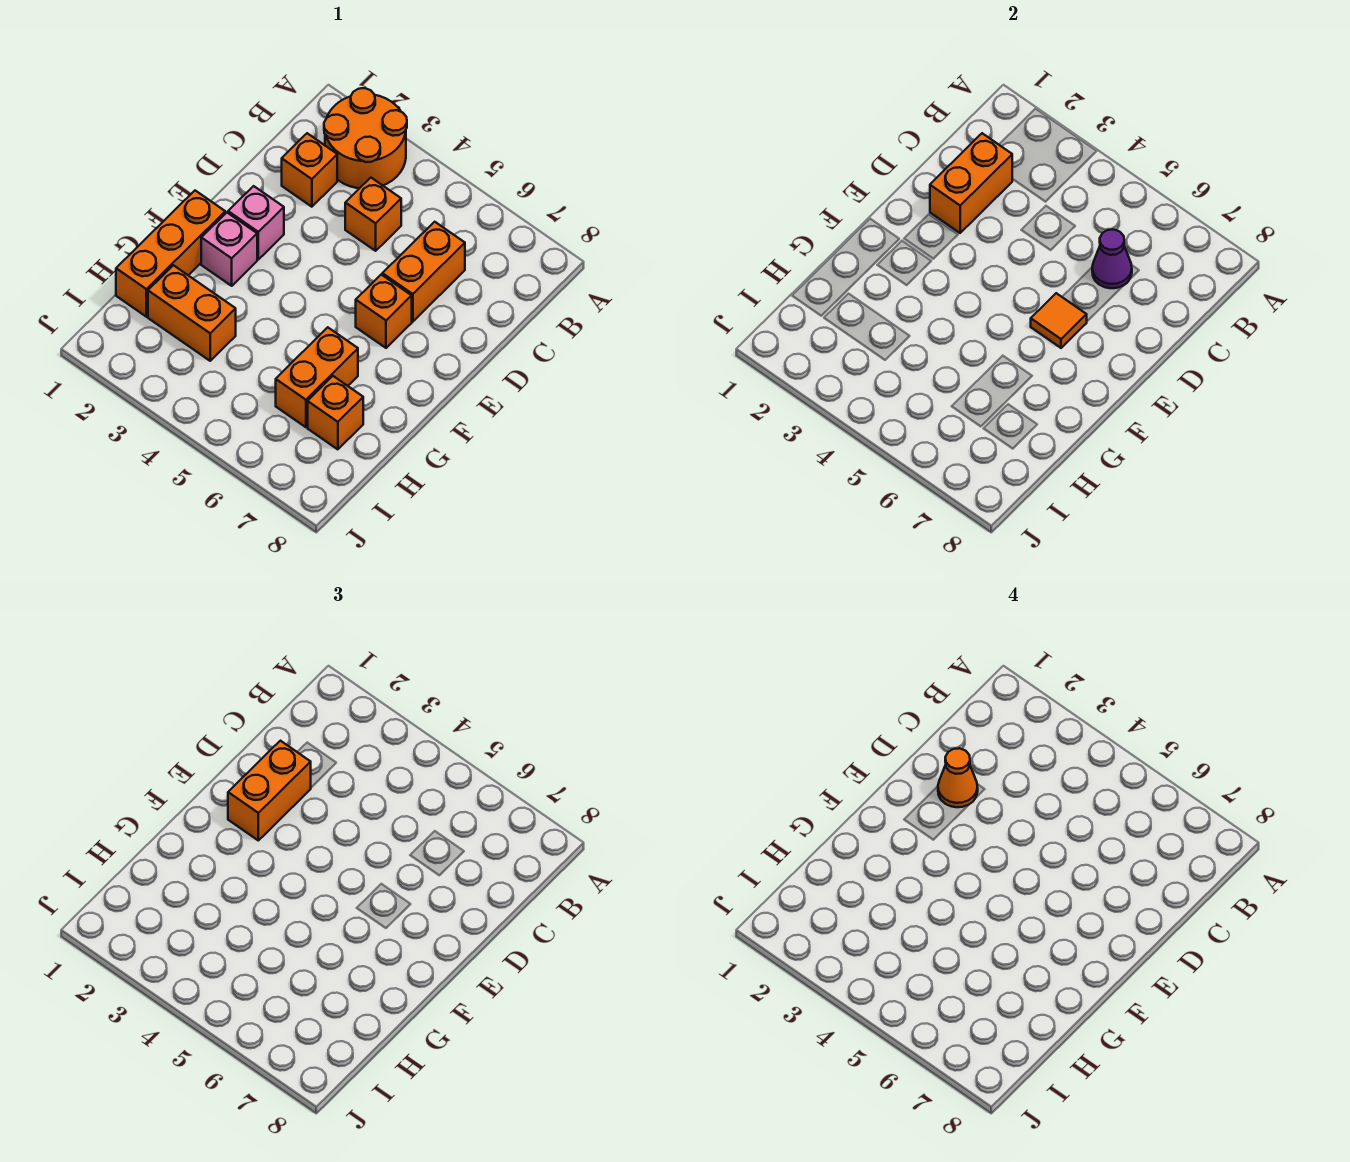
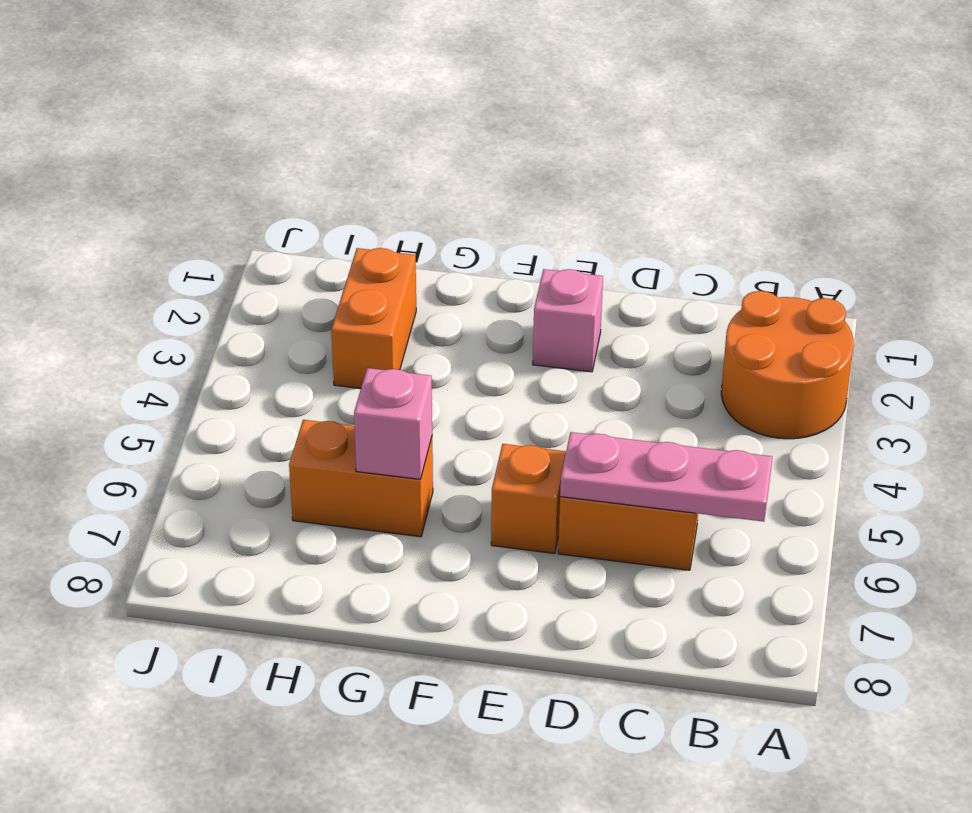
pink 1x3 plate [560,432,772,522] -> purple 1x1 cone [1092,230,1132,288]
pink 1x1 brick [354,368,432,479] -> pink 1x1 brick moved to [201,213,257,286]
none -> orange 1x1 brick [282,133,337,207]
none -> orange 1x1 brick [345,178,401,251]
none -> orange 1x3 brick [116,191,225,317]

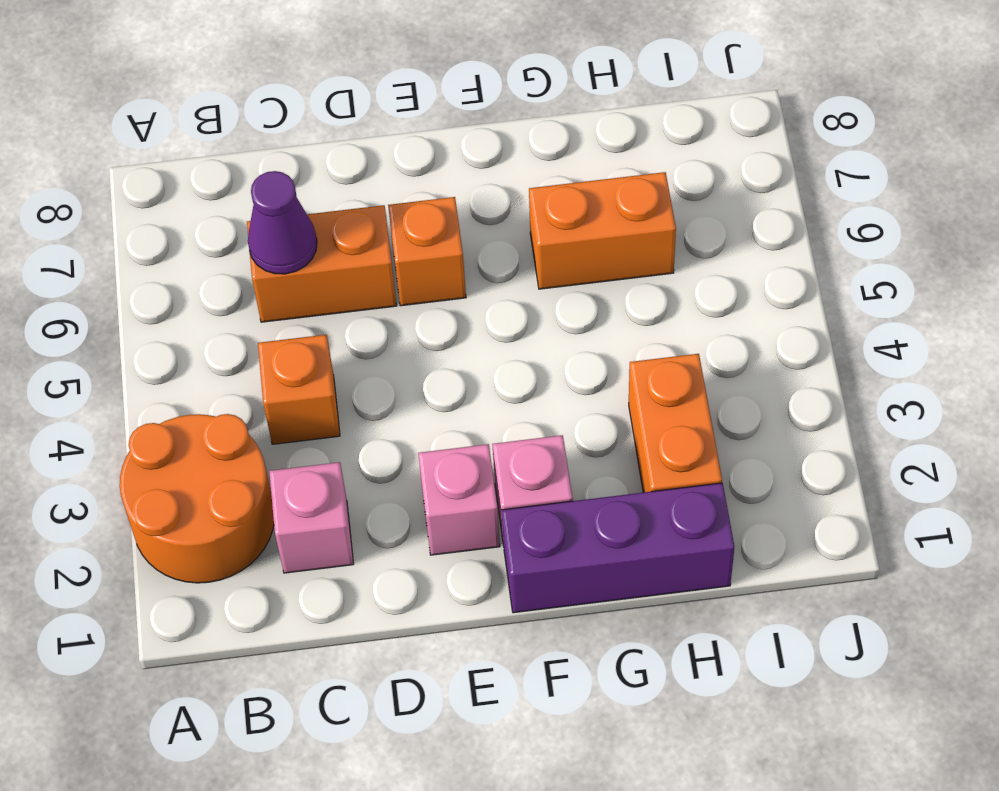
pink 1x1 brick [269,462,354,573] -> orange 1x1 brick [282,133,337,207]
purple 1x3 brick [502,483,734,613] -> orange 1x3 brick [116,191,225,317]
none -> orange 1x1 brick [308,376,363,449]
none -> orange 1x2 brick [930,133,1012,233]
none -> orange 1x1 tile [1031,293,1087,348]

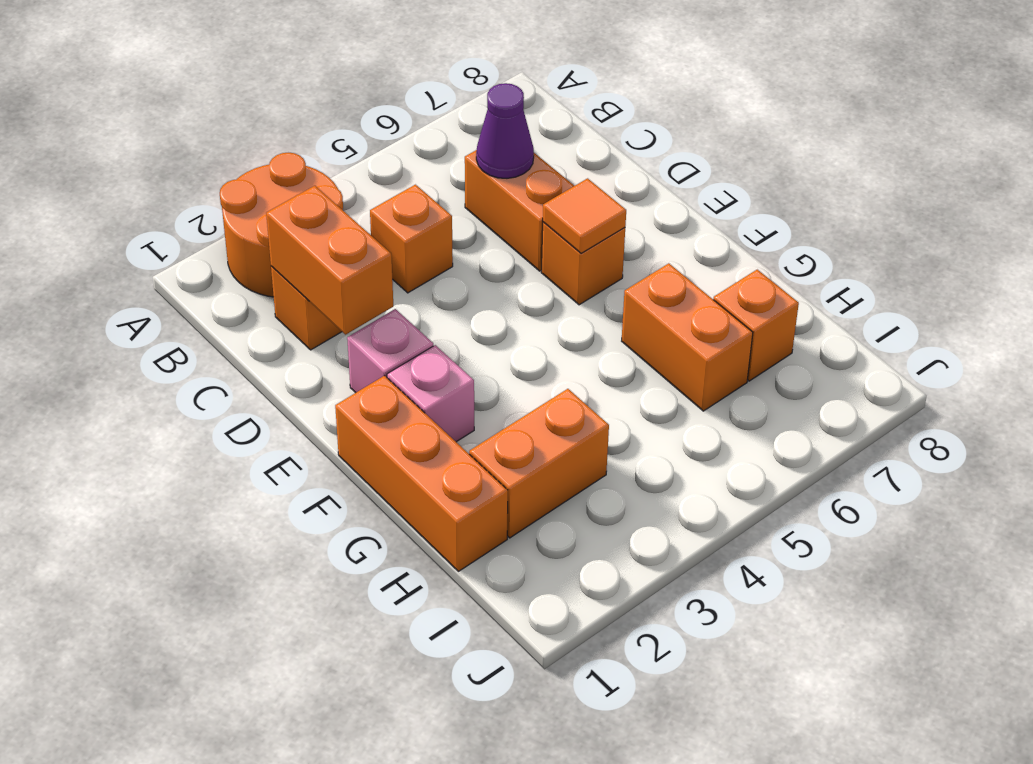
none -> orange 1x2 brick [228,741,311,840]
none -> orange 1x1 cone [938,748,978,807]

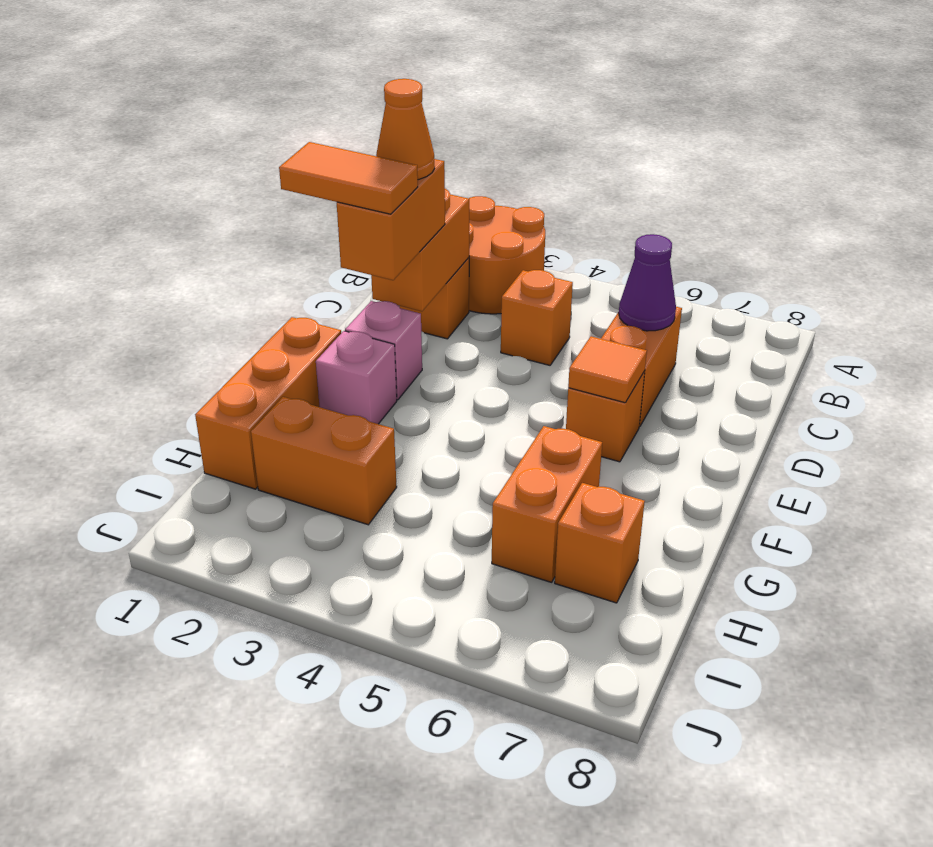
orange 1x2 tile [279,142,418,214] -> none

